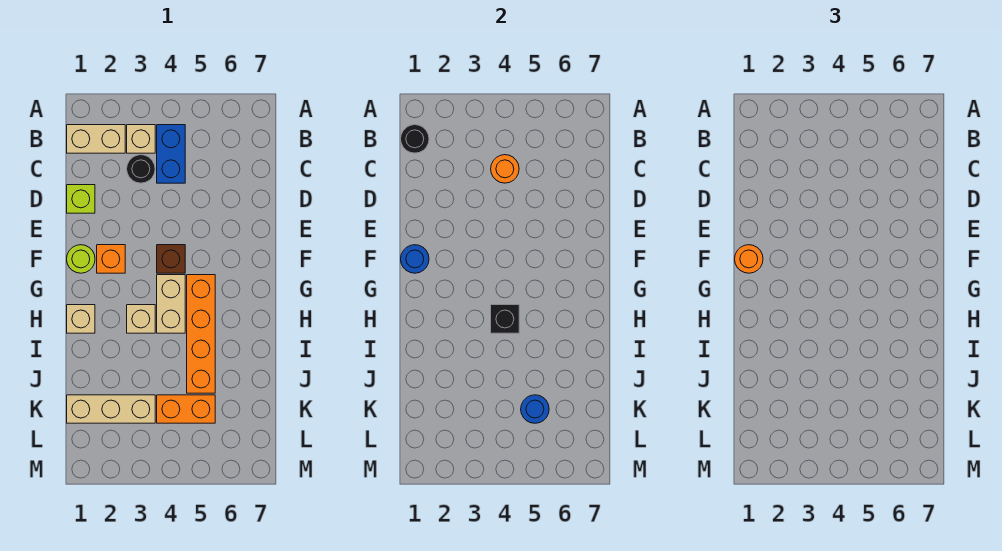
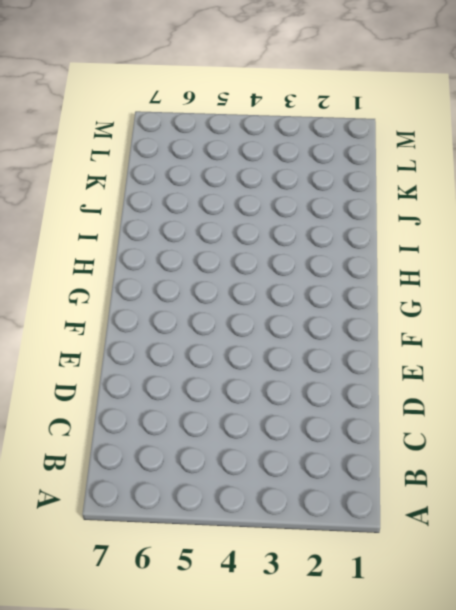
none -> tan 1x2 brick [67,125,125,153]
none -> tan 1x1 brick [127,125,155,153]
none -> blue 1x2 brick [157,125,185,183]

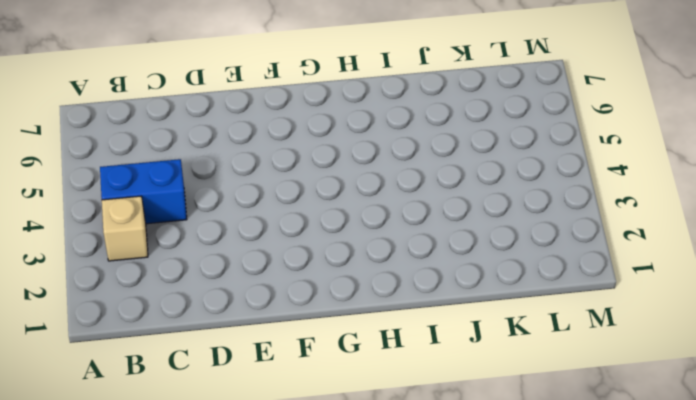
none -> tan 1x2 brick [67,125,125,153]
none -> black 1x1 round brick [127,155,155,183]
none -> lime 1x1 brick [67,185,95,213]

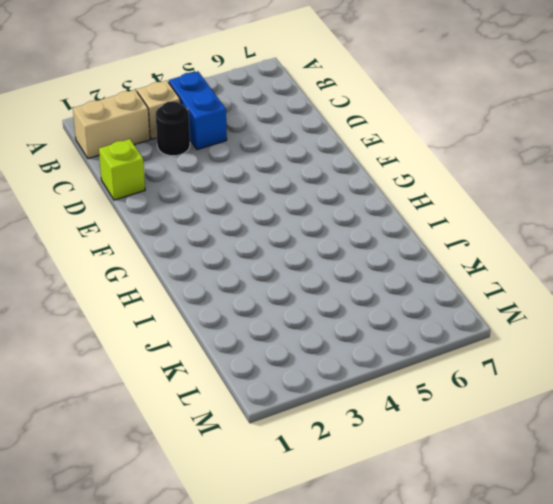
none -> lime 1x1 round brick [67,245,95,273]
none -> orange 1x1 brick [97,245,125,273]
none -> brown 1x1 brick [157,245,185,273]

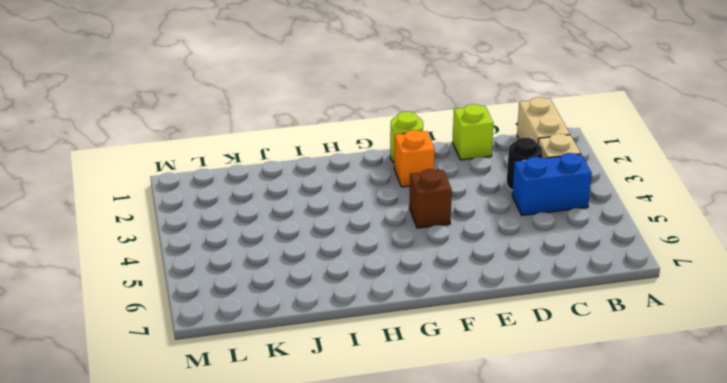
none -> tan 1x2 brick [157,275,185,333]
none -> orange 1x4 brick [187,275,215,393]
none -> tan 1x1 brick [67,305,95,333]

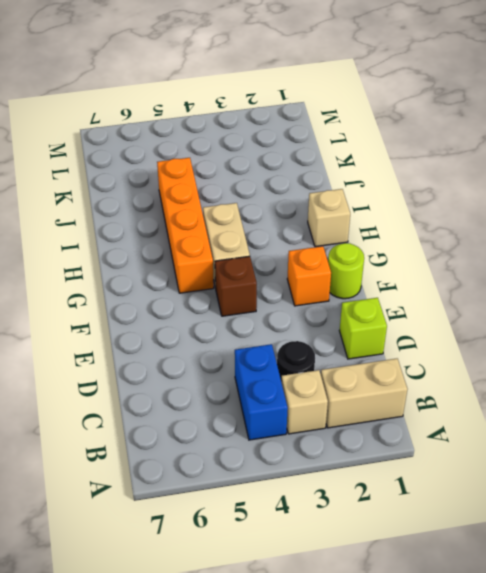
none -> tan 1x1 brick [127,305,155,333]
none -> tan 1x3 brick [67,395,155,423]
none -> orange 1x2 brick [157,395,215,423]

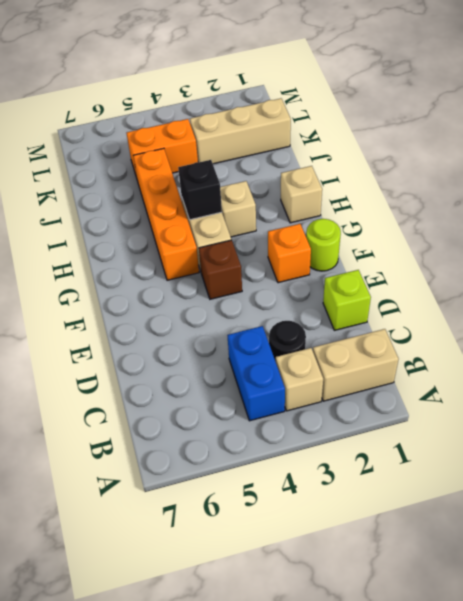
none -> black 1x1 round brick [401,125,429,153]
none -> orange 1x1 round brick [491,155,519,183]
none -> blue 1x1 round brick [401,245,429,273]

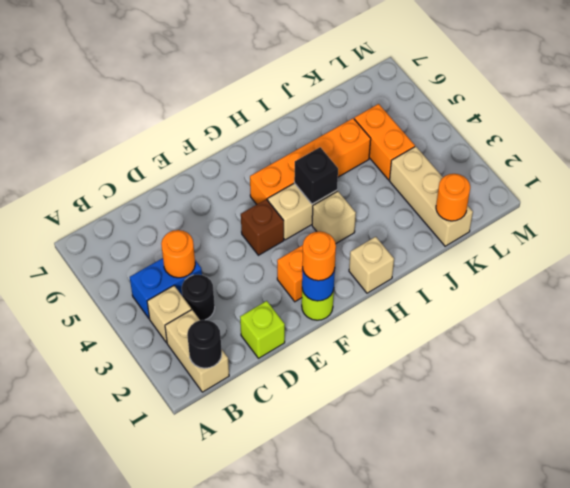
orange 1x1 round brick [436,174,470,221] -> none
none -> blue 1x1 round brick [521,395,549,423]

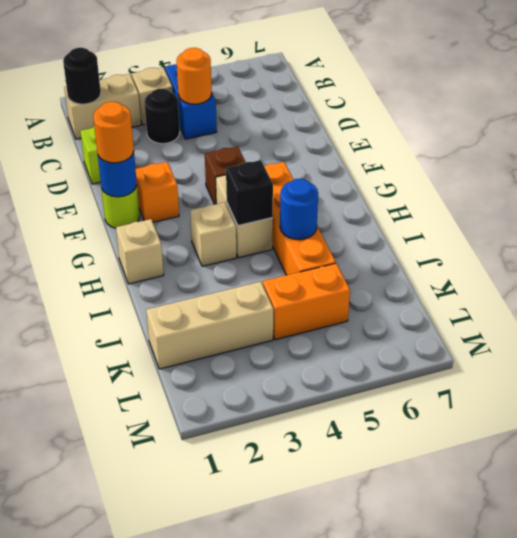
blue 1x1 round brick [280,179,318,240] -> blue 1x1 round brick moved to [521,395,549,423]

